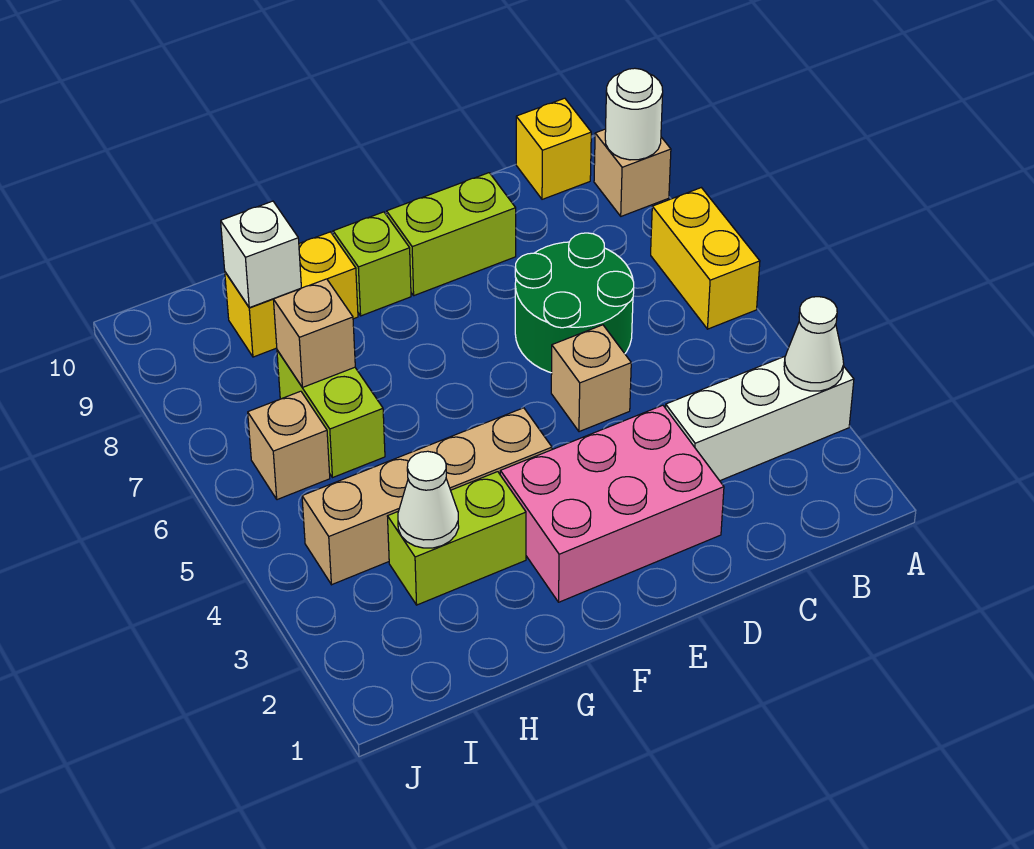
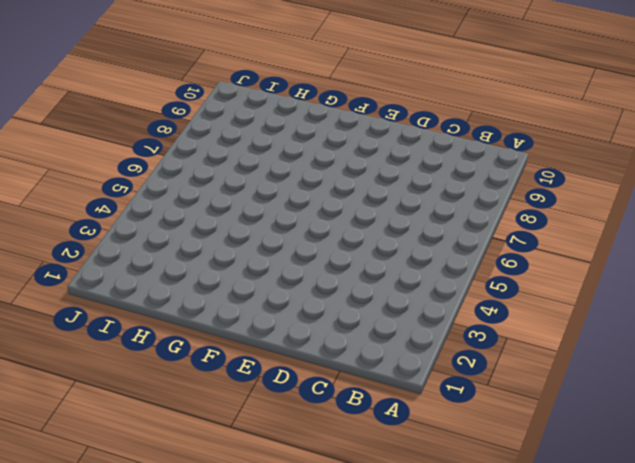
none -> white 1x3 brick [666,356,854,481]
none -> yellow 1x2 brick [651,188,760,329]
none -> tan 1x1 brick [594,129,671,216]

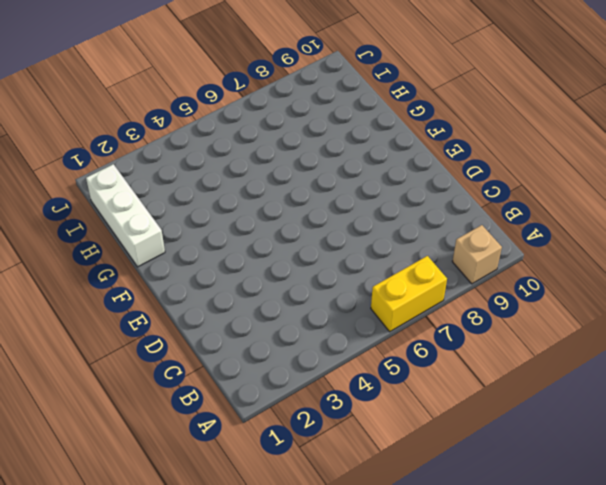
white 1x3 brick [86,164,165,267] -> white 1x3 brick moved to [666,356,854,481]
none -> yellow 1x1 brick [516,98,591,199]
none -> green 2x2 round brick [515,233,634,373]
none -> pink 2x3 brick [500,405,724,602]

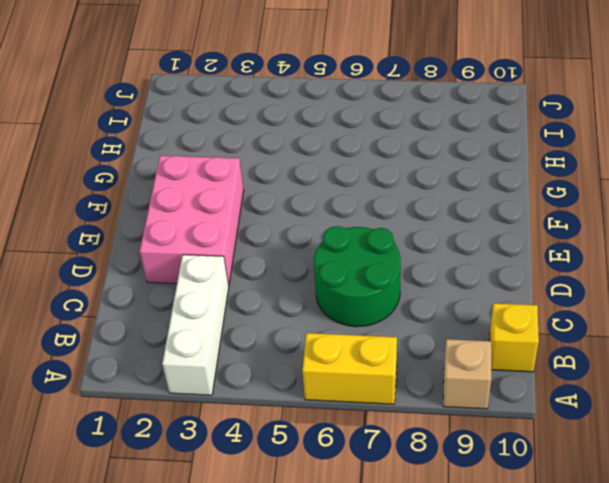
none -> tan 1x1 brick [551,325,631,432]
none -> lime 1x2 brick [387,173,516,296]
none -> tan 1x4 brick [302,408,552,585]

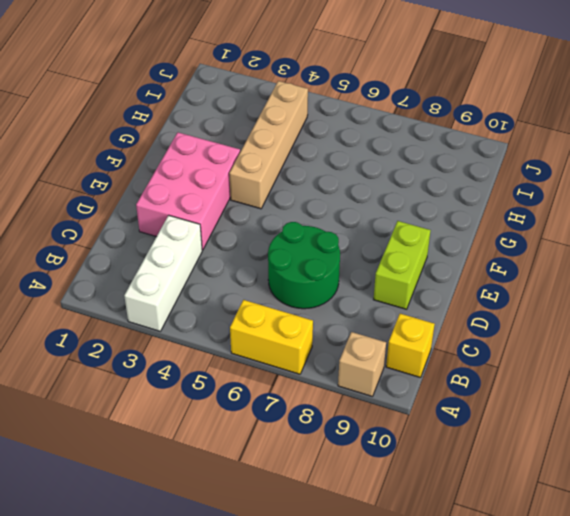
none -> tan 1x1 brick [551,325,631,432]
none -> lime 1x1 brick [333,212,411,316]
none -> lime 1x2 brick [387,472,526,605]

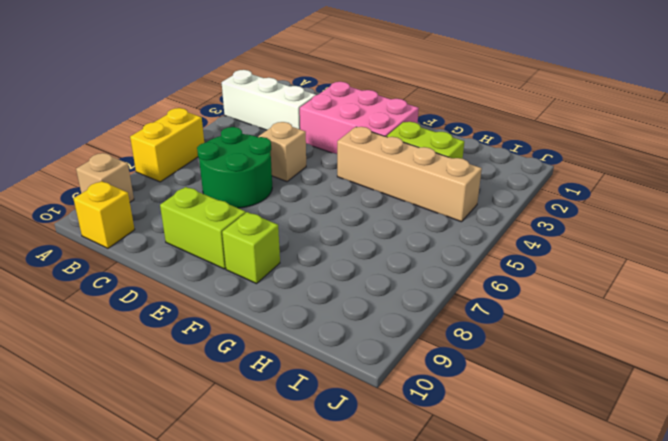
none -> yellow 1x2 brick [225,232,358,357]
none -> lime 1x2 brick [277,350,385,478]
none -> tan 1x1 brick [248,391,330,500]

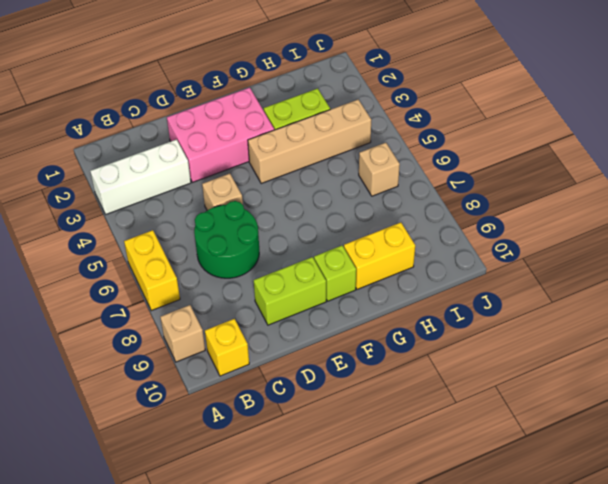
none -> lime 1x2 brick [277,350,385,478]
none -> white 1x1 cone [784,297,844,391]
none -> white 1x1 round brick [605,68,663,160]

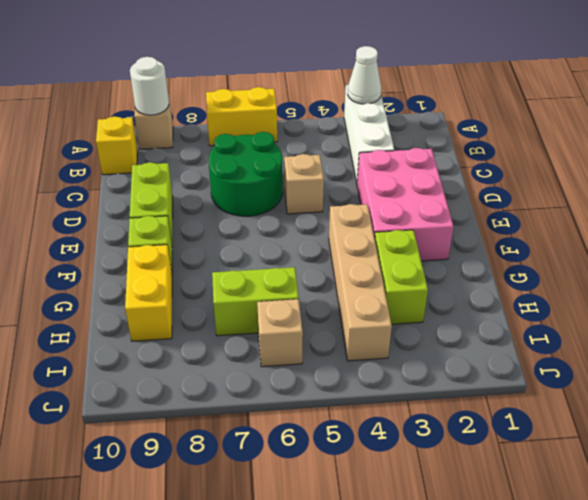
none -> white 1x1 cone [398,451,459,548]
none -> tan 1x1 brick [273,279,355,387]
none -> white 1x1 brick [221,201,301,308]

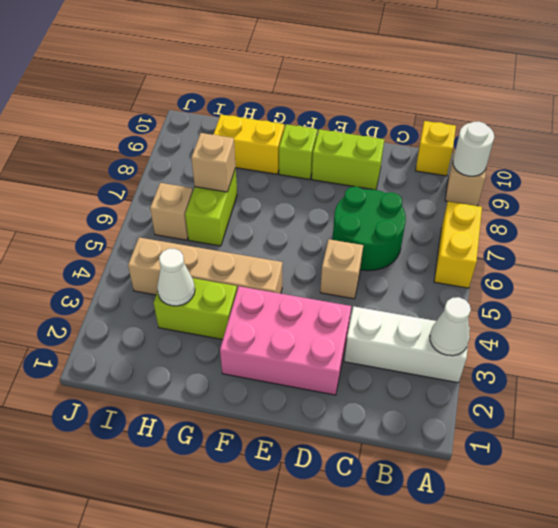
none -> white 1x1 brick [221,201,301,308]

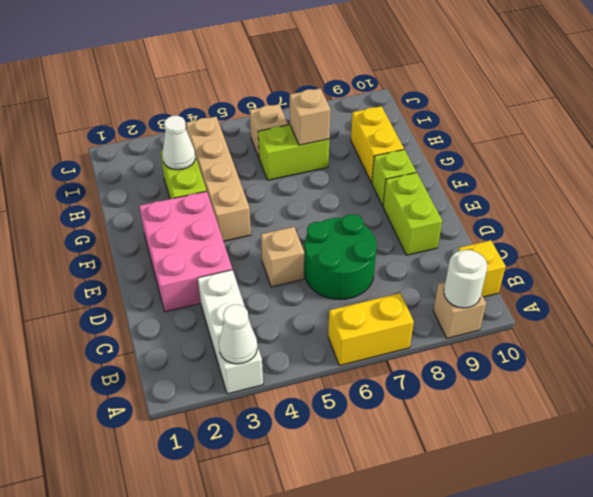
none -> white 1x1 brick [221,201,301,308]

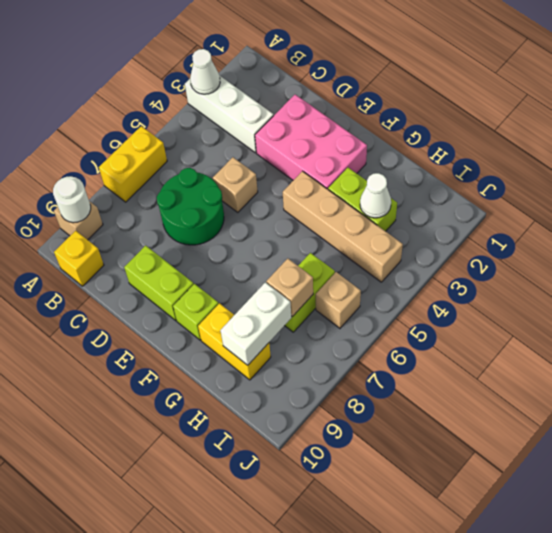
white 1x2 brick [220,282,291,365] -> white 1x1 brick [221,201,301,308]

